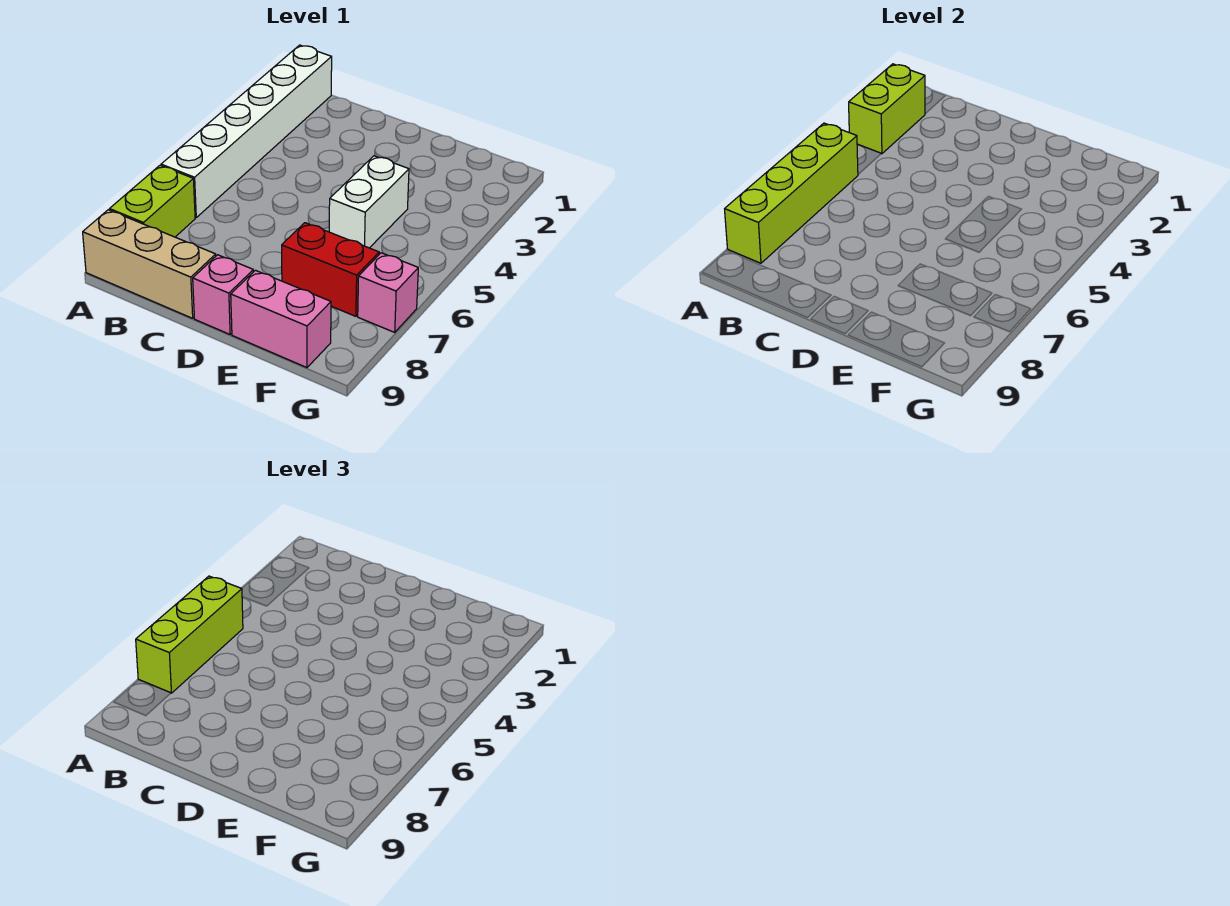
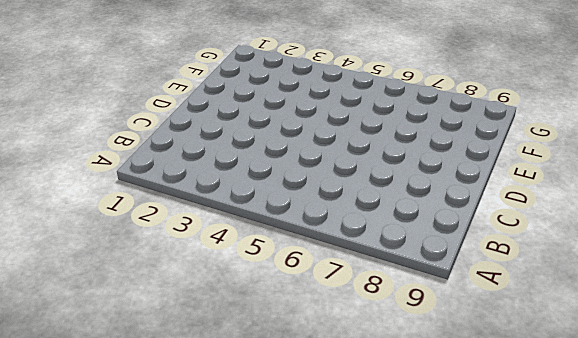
none -> white 1x6 brick [161,45,332,218]
none -> lime 1x2 brick [110,165,195,237]

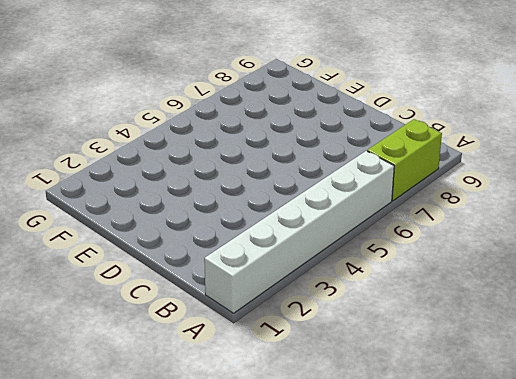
none -> tan 1x3 brick [83,210,216,318]
none -> pink 1x1 brick [193,255,254,334]

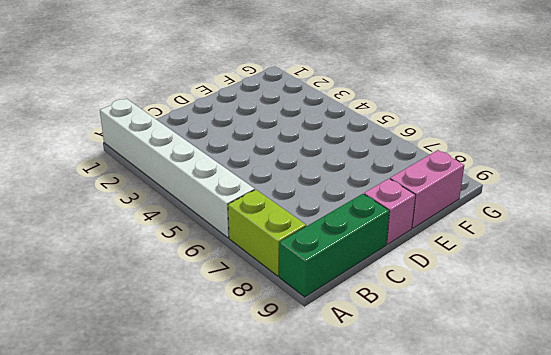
green 1x3 brick [279,194,390,297] -> tan 1x3 brick [83,210,216,318]
none -> white 1x2 brick [329,156,409,248]
none -> red 1x2 brick [282,223,379,316]

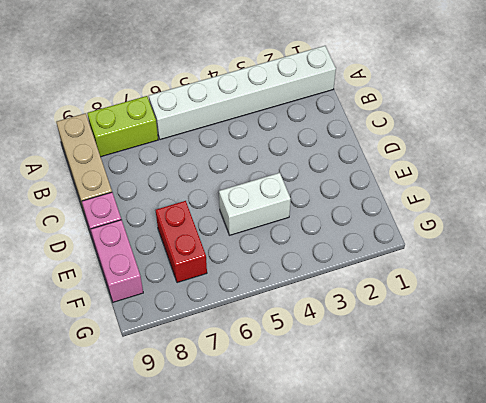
none -> pink 1x1 brick [358,253,418,332]
none -> lime 1x2 brick [849,64,925,154]

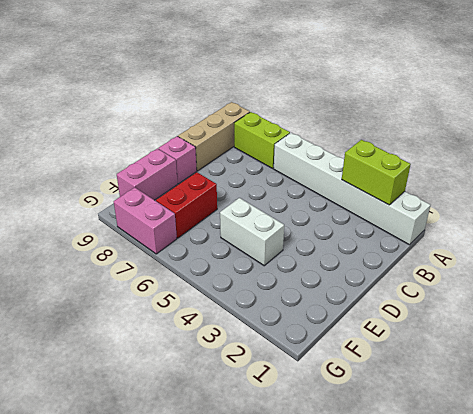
pink 1x2 brick [114,188,177,254] -> pink 1x1 brick [358,253,418,332]
none -> lime 1x4 brick [725,123,858,263]
none -> lime 1x3 brick [136,576,243,693]

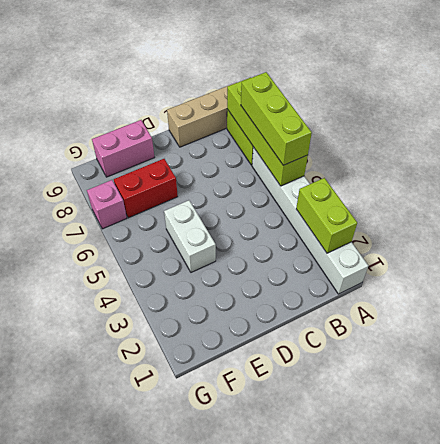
none -> pink 1x1 brick [193,255,254,334]

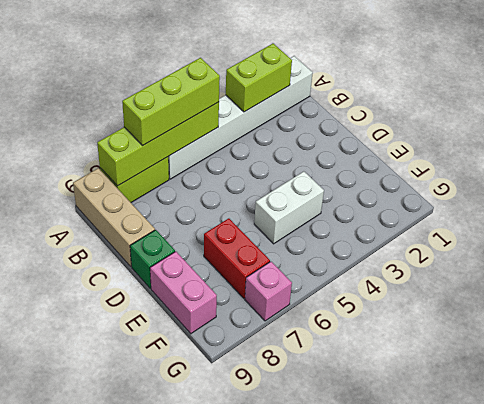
green 1x1 brick [130,230,175,288] -> pink 1x1 brick [193,255,254,334]

